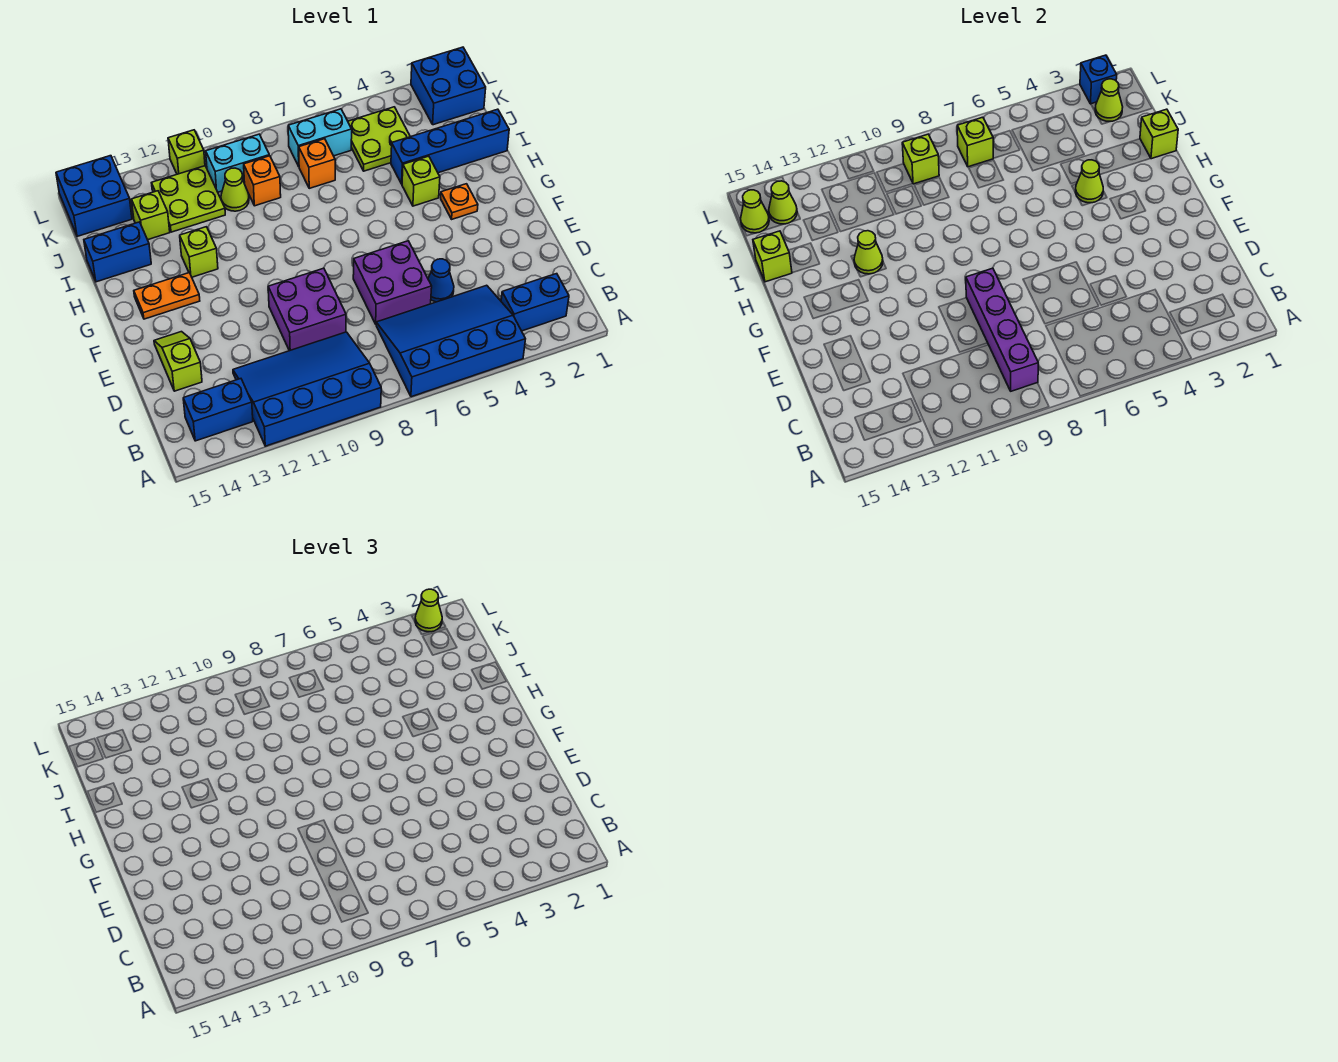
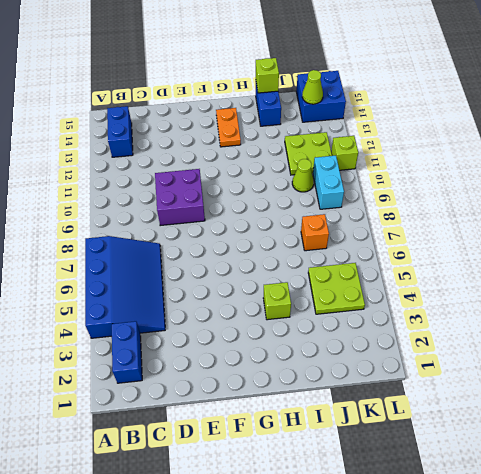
none -> blue 3x4 slope [233,332,381,446]
none -> blue 1x1 cone [428,259,454,302]
none -> purple 2x2 brick [353,241,432,324]
none -> lime 1x2 slope [154,332,202,391]

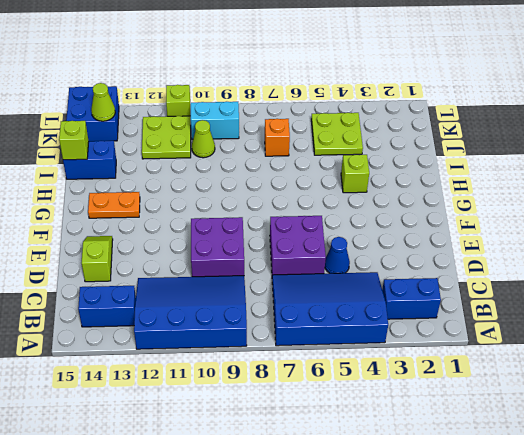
none -> orange 1x1 plate [441,184,478,219]
none -> lime 1x1 brick [180,227,218,277]
none -> blue 1x4 brick [391,109,509,184]
none -> orange 1x1 brick [244,156,281,206]

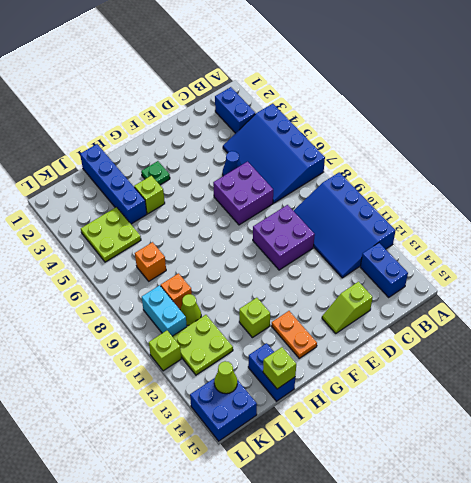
green 1x1 plate [141,161,170,185] -> orange 1x1 plate [441,184,478,219]
none -> lime 1x1 brick [131,191,170,240]
none -> blue 2x2 brick [411,47,486,125]
none -> cyan 1x2 brick [288,109,352,166]
none -> purple 1x4 brick [966,268,1038,391]

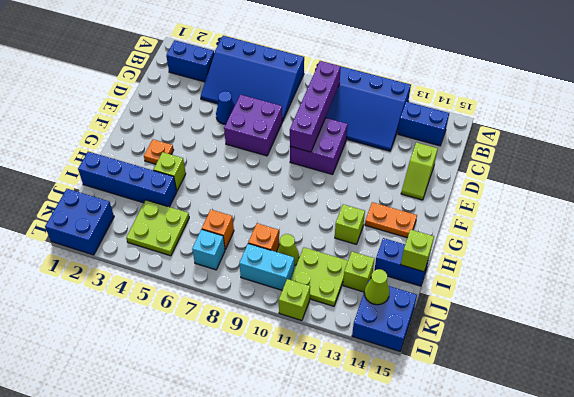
cyan 1x1 brick [192,229,225,270] -> cyan 1x2 brick [288,109,352,166]
none -> lime 1x1 cone [1075,160,1103,203]
none -> lime 1x1 cone [854,231,883,274]
none -> lime 1x1 brick [1140,109,1178,159]
none -> lime 1x1 cone [1095,79,1123,121]

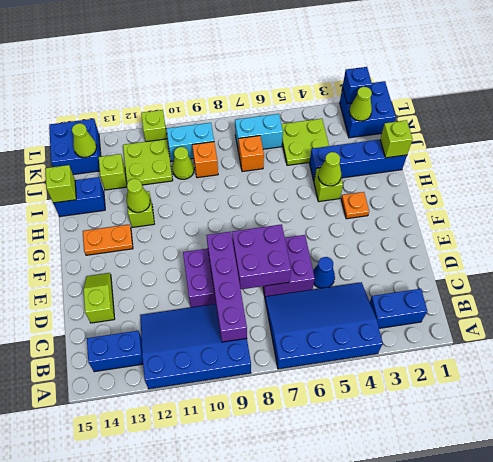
purple 2x2 brick [232,224,291,289] -> none
none -> lime 1x1 brick [957,117,993,167]
none -> lime 1x1 brick [902,134,939,184]
none -> lime 1x1 cone [741,190,769,233]
none -> lime 1x1 cone [415,589,442,632]

